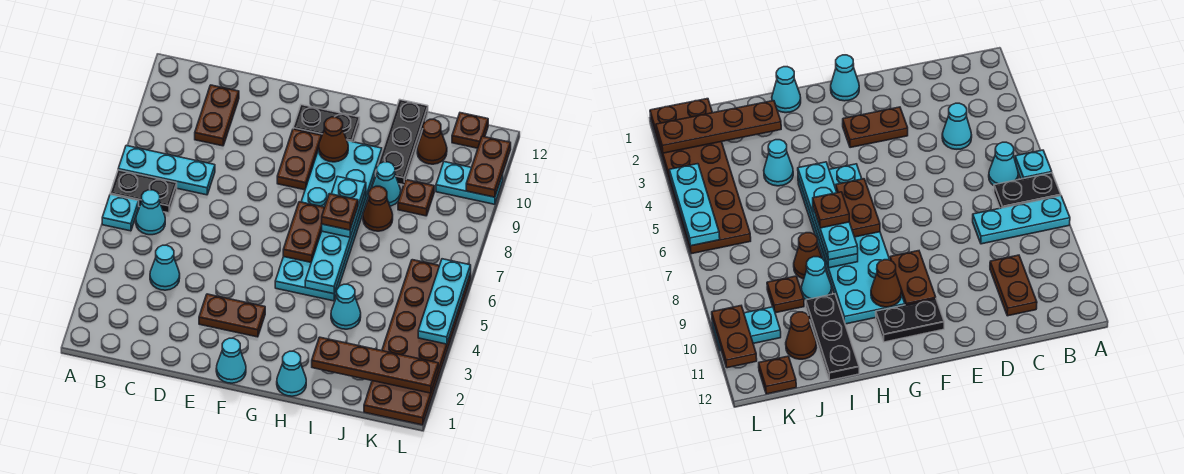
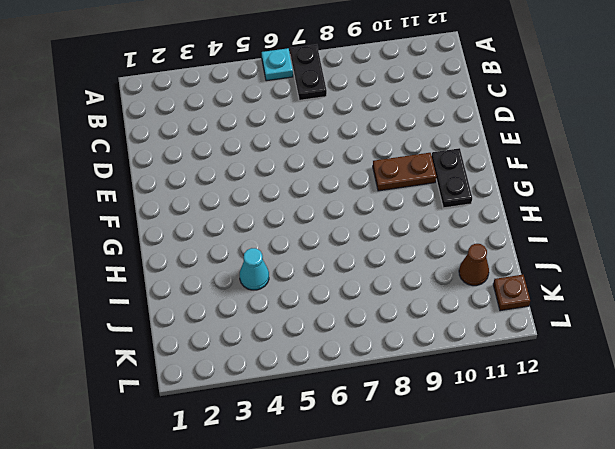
none -> cyan 1x3 plate [118,146,215,195]
none -> cyan 1x1 cone [136,190,165,235]
none -> cyan 1x1 cone [150,245,180,290]

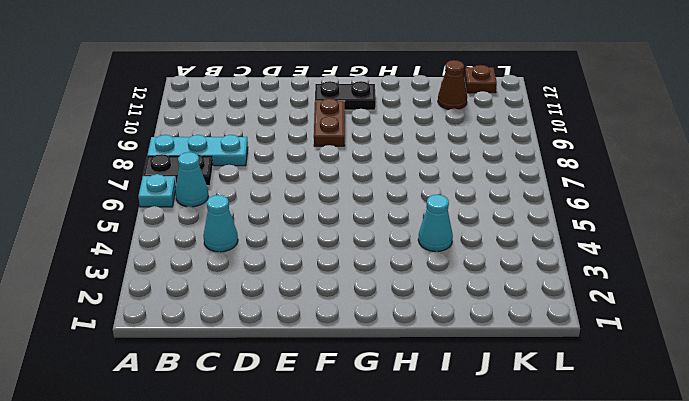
none -> brown 1x2 plate [195,85,239,146]
none -> brown 1x2 plate [199,294,265,337]
none -> cyan 1x1 cone [216,338,246,383]

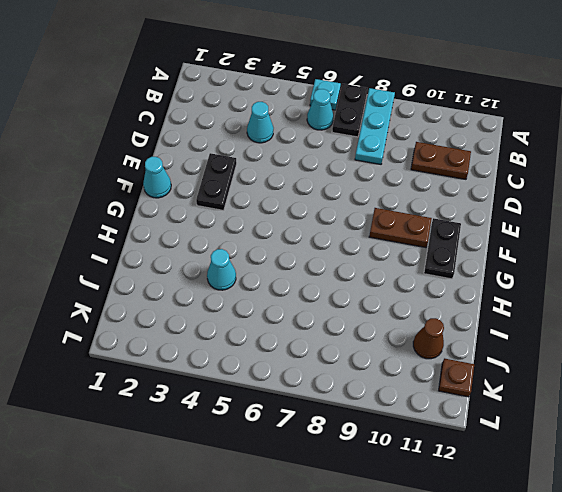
black 1x2 plate [196,153,237,210] -> brown 1x2 plate [199,294,265,337]
none -> cyan 2x6 plate [275,141,382,301]
none -> cyan 1x1 cone [277,351,306,396]
none -> brown 1x1 cone [363,186,393,231]

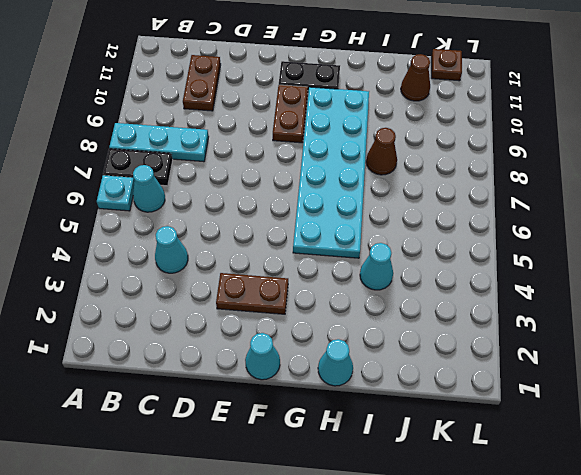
none -> cyan 1x1 cone [372,162,401,206]
none -> black 1x3 plate [376,100,428,185]
none -> brown 1x1 plate [398,180,434,216]

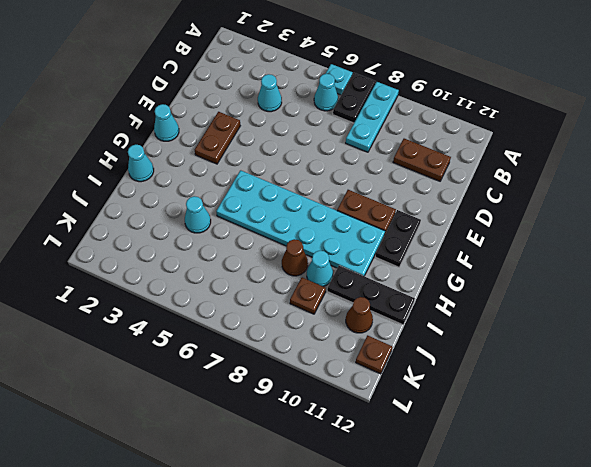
none -> brown 2x6 plate [364,260,471,425]
none -> cyan 1x2 plate [436,162,503,204]
none -> brown 1x2 plate [283,202,325,262]

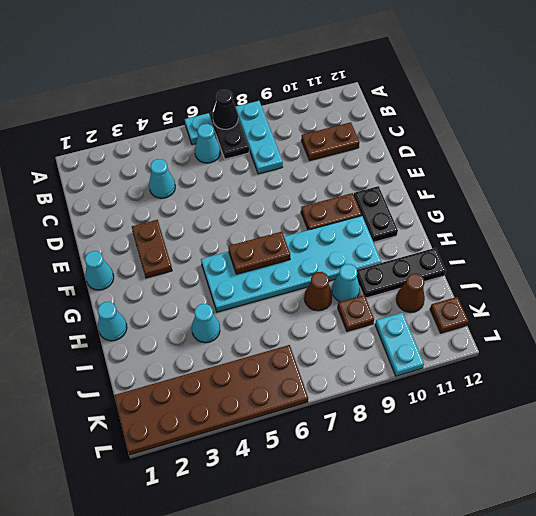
black 1x1 cone [213,90,238,129] -> none
none -> brown 1x1 cone [319,117,348,162]
none -> cyan 1x4 plate [305,191,366,294]
none -> brown 1x4 plate [312,337,438,393]

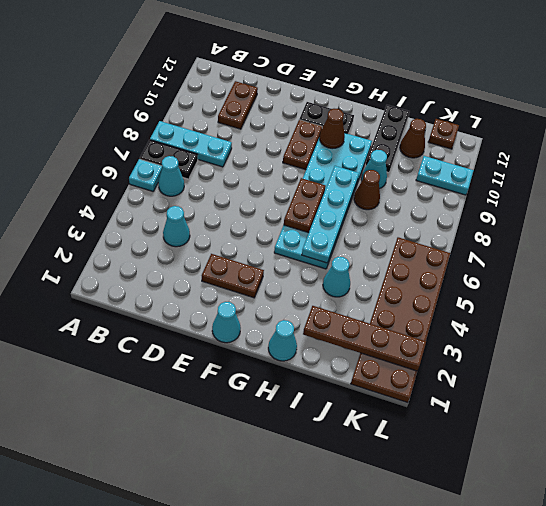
none -> brown 1x1 plate [398,180,434,216]
none -> cyan 1x3 plate [418,259,471,344]
none -> brown 1x2 plate [466,136,511,197]

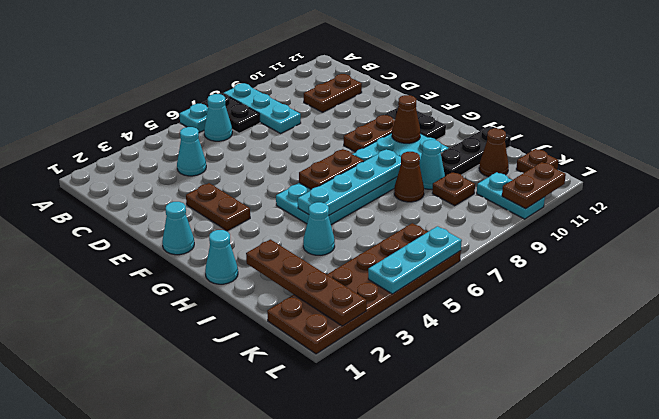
none -> cyan 1x2 plate [322,176,366,237]
none -> brown 1x1 plate [322,194,358,230]

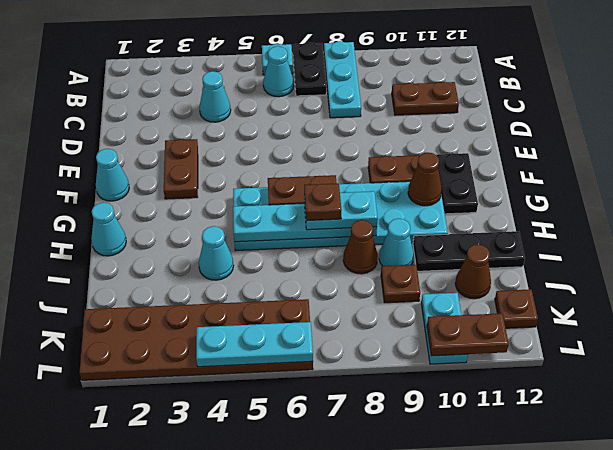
none -> brown 1x4 plate [312,337,438,393]

